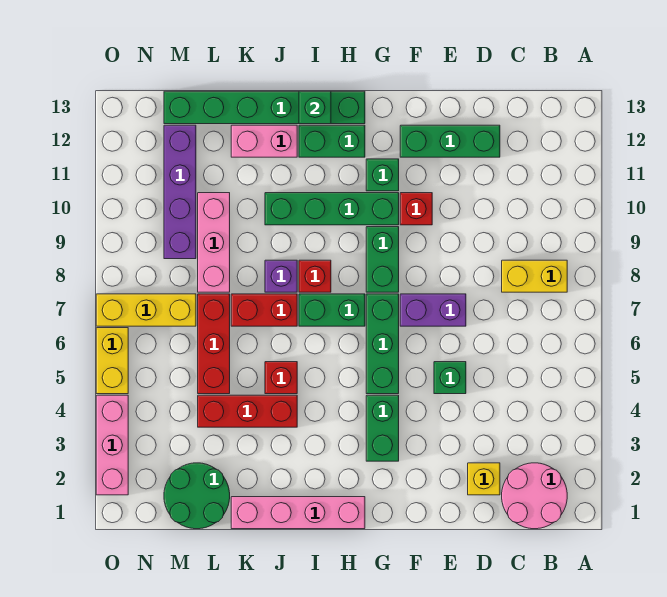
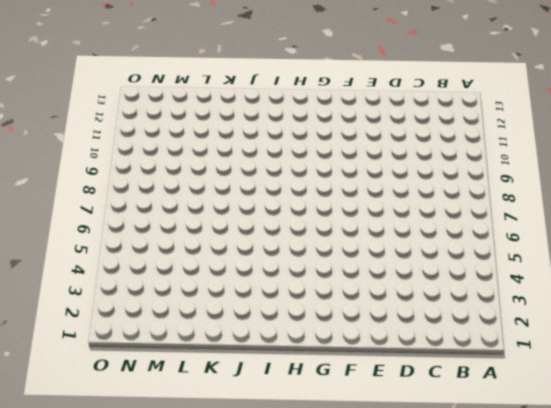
none -> pink 2x2 round brick [502,463,567,529]
none -> yellow 1x2 brick [502,260,567,292]
none -> yellow 1x1 brick [468,463,500,495]
none -> green 1x3 brick [400,125,500,157]

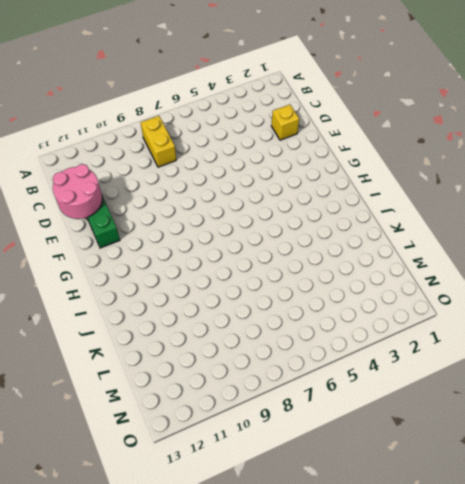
pink 2x2 round brick [53,164,102,219] -> pink 2x2 round brick moved to [502,463,567,529]
none -> green 1x1 brick [434,362,466,394]
none -> purple 1x2 brick [400,294,466,326]
none -> red 1x1 brick [400,193,432,225]
none -> green 1x2 brick [366,395,399,461]

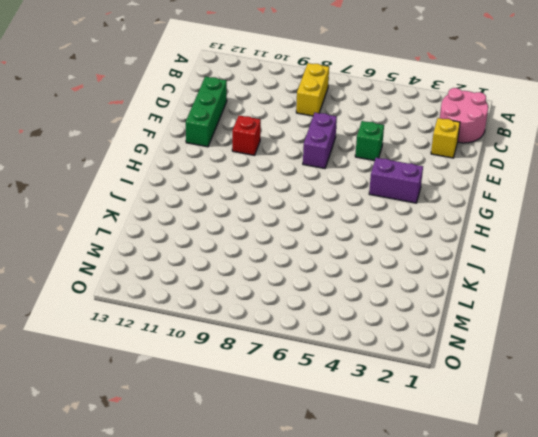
purple 1x2 brick [369,158,423,203] -> green 1x2 brick [366,395,399,461]
none -> green 1x3 brick [366,294,399,394]
none -> green 1x2 brick [366,227,399,292]
none -> green 1x4 brick [265,193,399,225]
none -> green 1x1 brick [366,159,399,191]

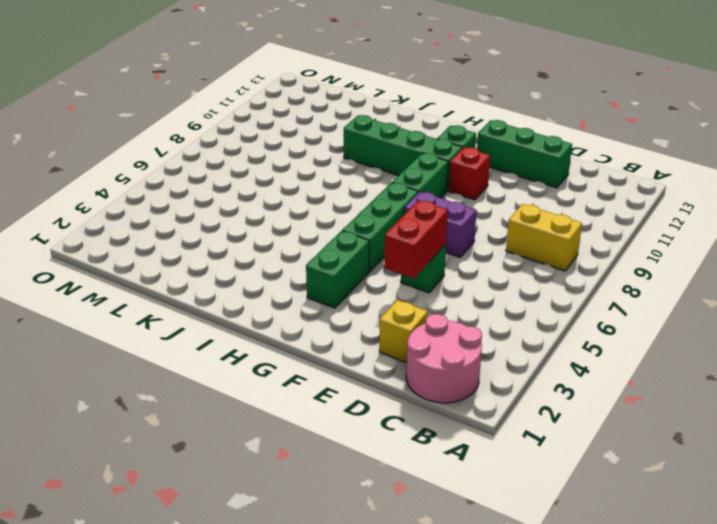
red 1x2 brick [384,200,448,279] -> red 1x2 brick turned to [231,294,297,326]
none -> pink 1x4 brick [231,497,365,529]
none -> green 1x2 brick [299,294,365,326]
none -> green 1x2 brick [299,125,365,157]
none -> green 1x6 brick [164,91,365,124]

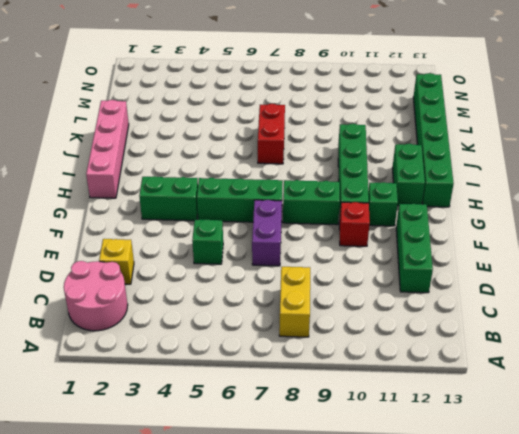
none -> green 1x2 brick [299,294,365,326]
none -> red 1x1 brick [299,260,331,292]
none -> red 1x3 brick [198,395,297,427]
none -> red 1x1 brick [265,362,297,394]

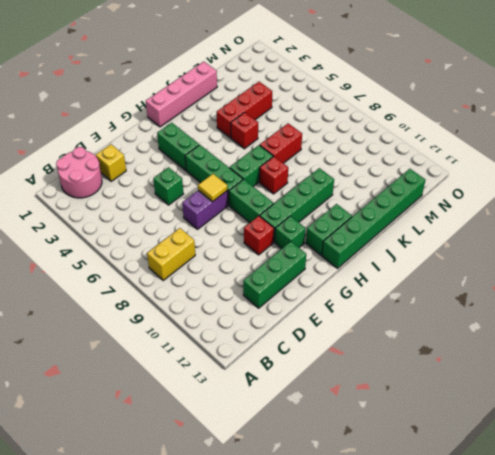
yellow 1x1 tile [198,174,227,202] -> none
none -> purple 1x1 brick [265,260,297,292]
none -> pink 1x2 brick [231,125,297,157]
none -> green 2x2 round brick [164,463,230,529]
none -> red 1x3 brick [198,294,230,394]

